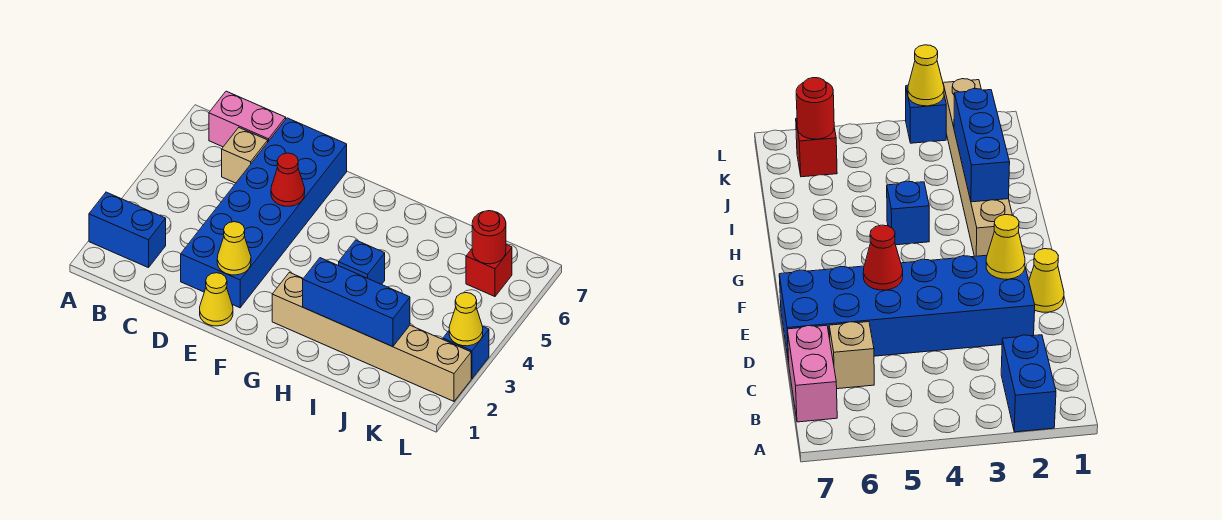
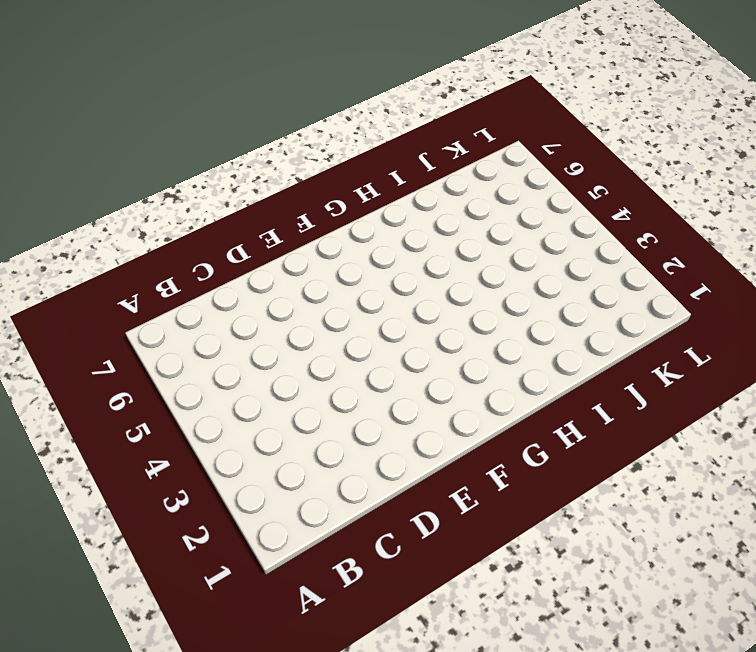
none -> blue 1x2 brick [89,192,166,268]
none -> pink 1x2 brick [209,91,286,147]
none -> tan 1x1 brick [222,128,268,183]

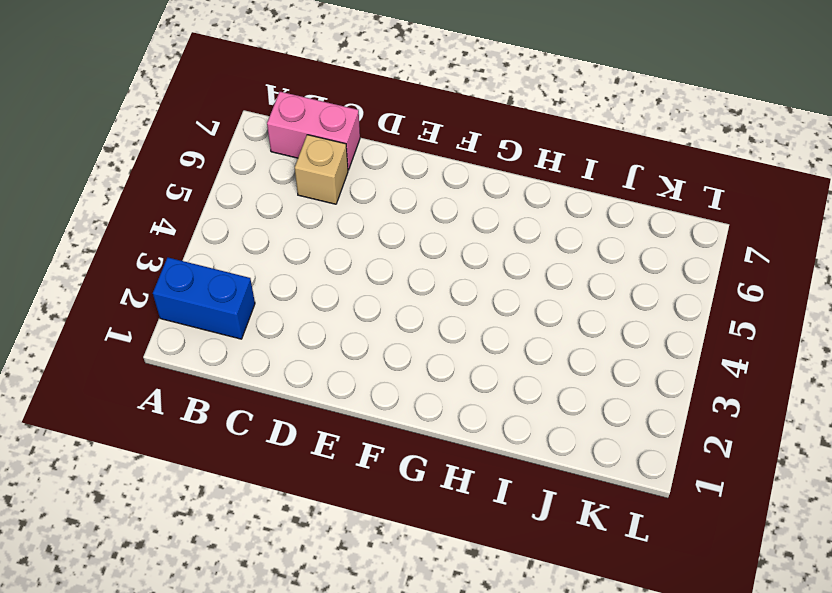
none -> blue 2x6 brick [181,118,347,308]
none -> yellow 1x1 cone [200,273,233,326]
none -> tan 1x6 brick [272,272,471,401]

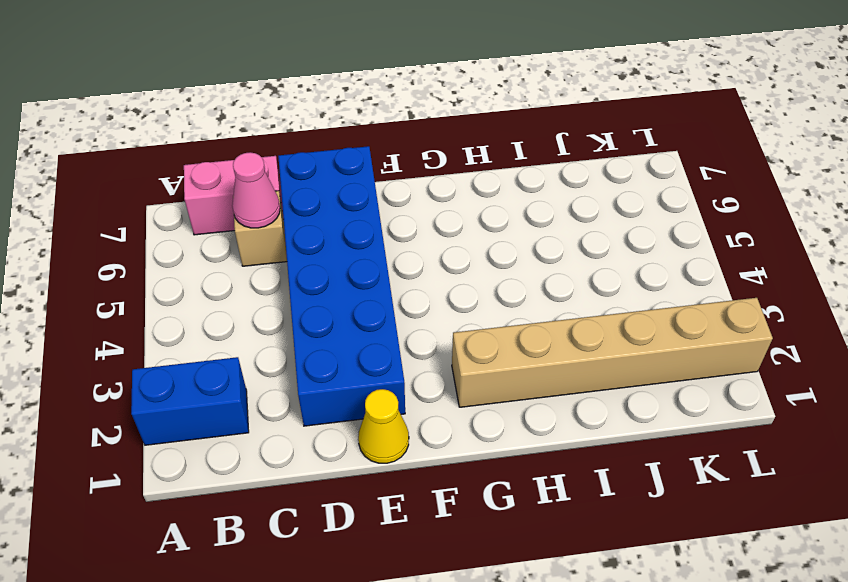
pink 1x1 cone [232,152,280,228] -> none
none -> blue 1x1 brick [339,240,385,285]
none -> red 1x1 brick [466,245,512,297]
none -> blue 1x1 brick [443,327,489,379]

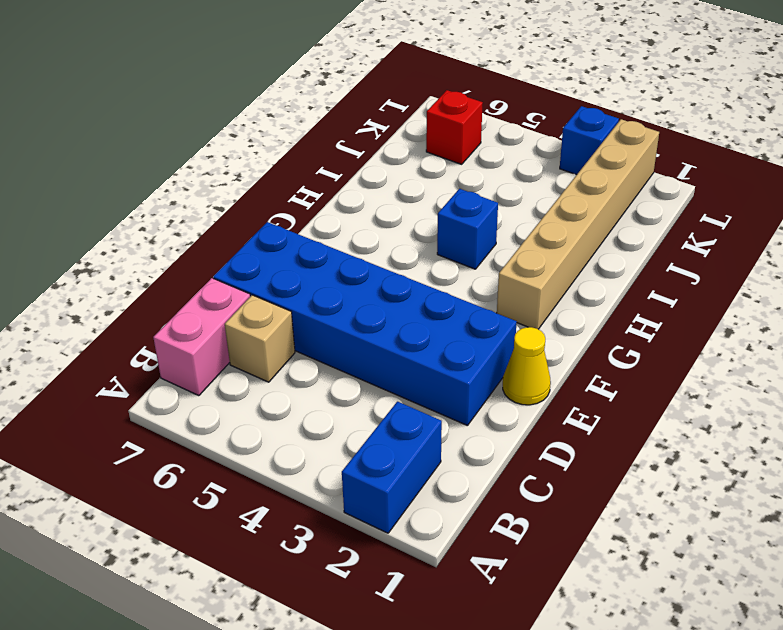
none -> yellow 1x1 cone [217,222,251,275]
none -> red 1x1 cone [271,153,305,206]
none -> blue 1x3 brick [303,258,410,347]

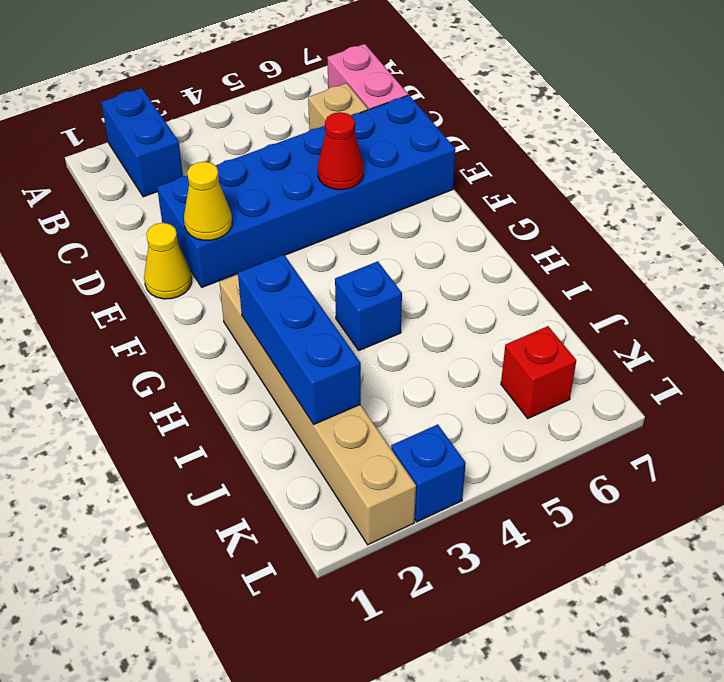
none -> red 1x1 round brick [472,211,506,264]
none -> yellow 1x1 cone [449,293,483,346]

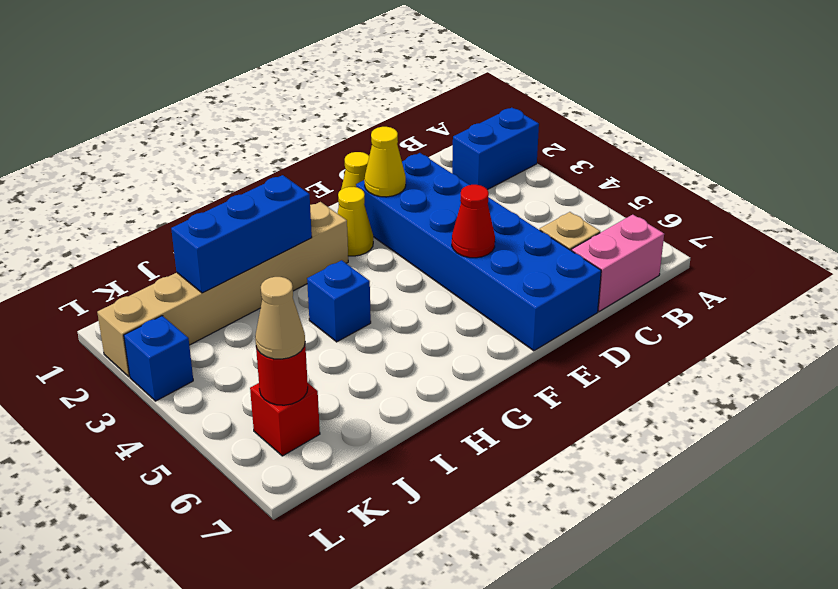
yellow 1x1 cone [337,187,373,256] -> yellow 1x1 cone moved to [449,293,483,346]
tan 1x1 cone [255,277,305,359] -> none

